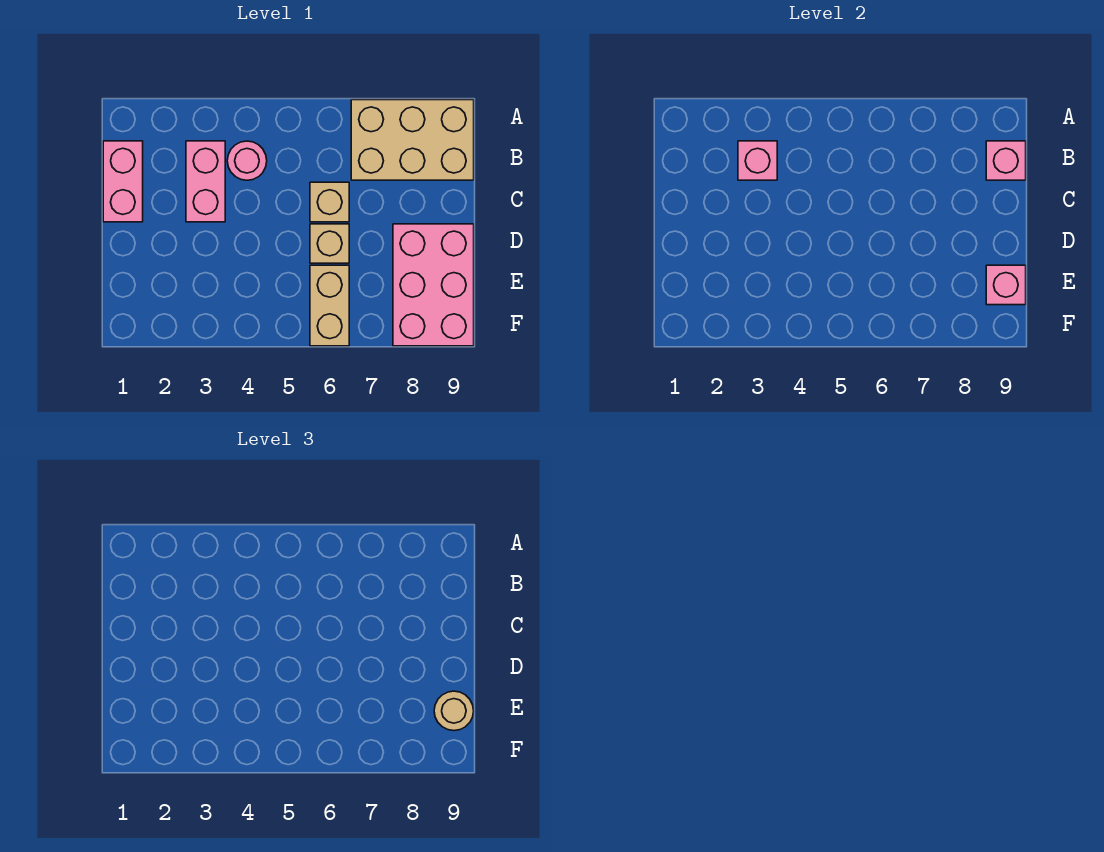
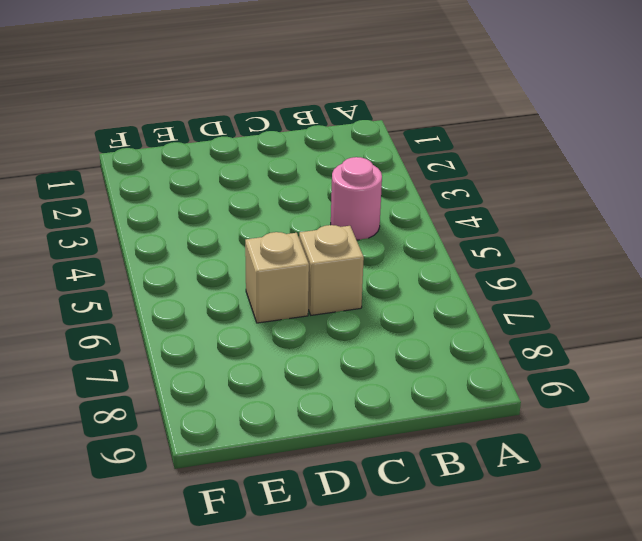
none -> tan 2x3 brick [351,100,474,180]
none -> pink 1x2 brick [103,141,143,222]
none -> pink 1x2 brick [186,141,225,222]

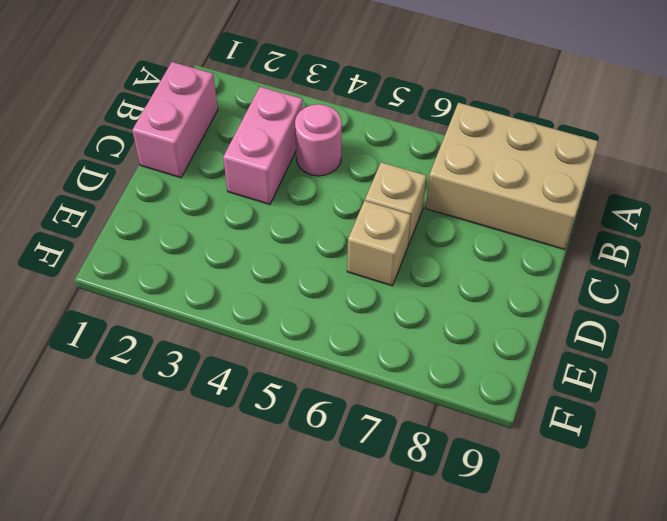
none -> pink 2x3 brick [393,224,474,346]
none -> tan 1x2 brick [310,265,349,346]
none -> pink 1x1 brick [738,141,777,180]

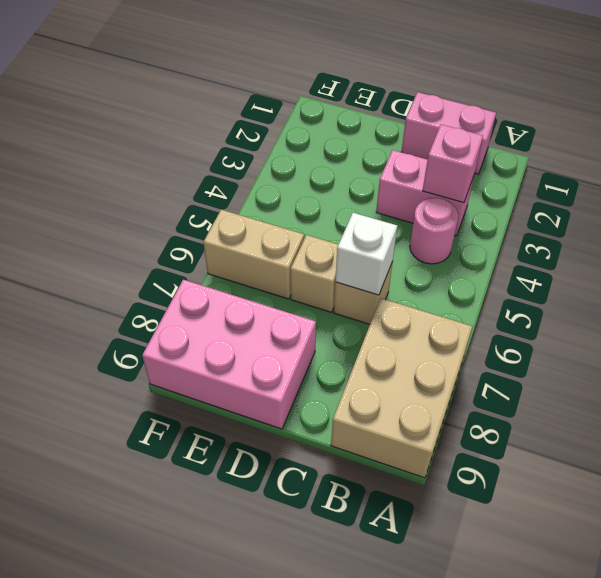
white 1x1 brick [335,213,397,295] -> none
none -> pink 1x1 brick [986,141,1026,180]
none -> pink 1x1 brick [986,265,1026,305]
none -> tan 1x1 round brick [434,691,474,731]

